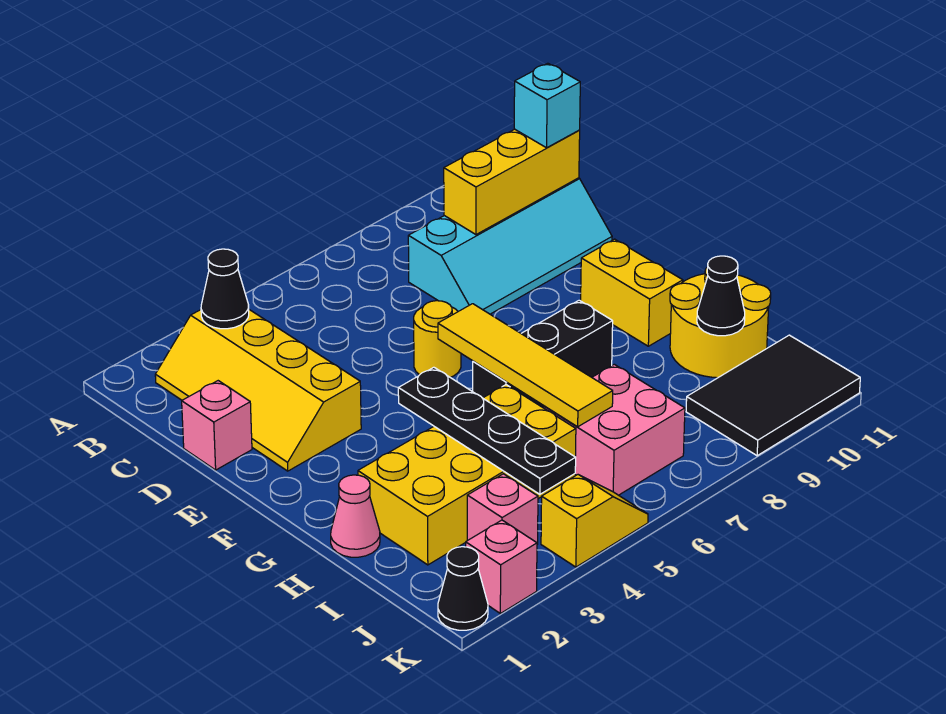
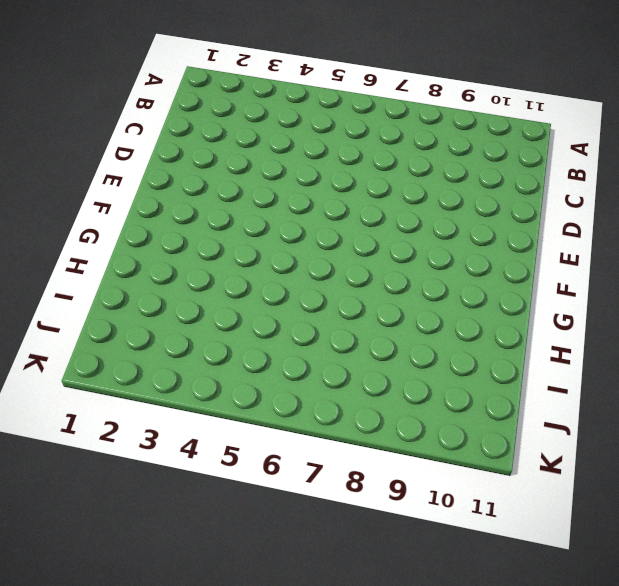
none -> yellow 2x4 slope [155,310,361,471]
none -> cyan 2x4 slope [408,178,612,314]
none -> pink 1x1 brick [182,381,252,470]

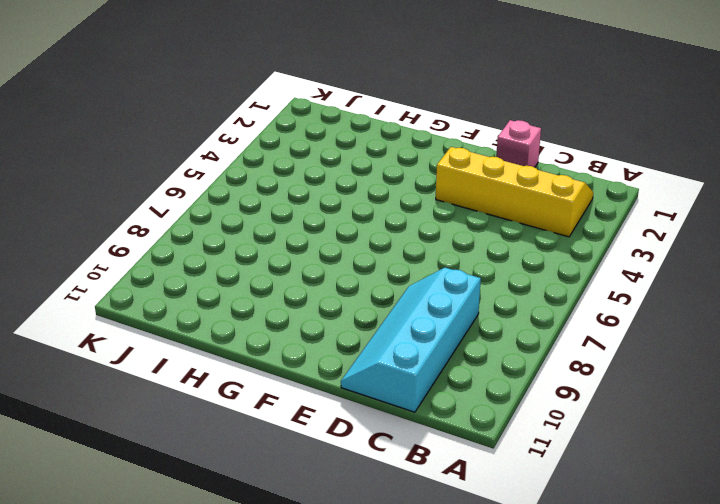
none -> yellow 1x1 round brick [414,301,461,377]
none -> yellow 1x2 brick [581,239,683,346]
none -> black 1x3 brick [473,300,613,407]

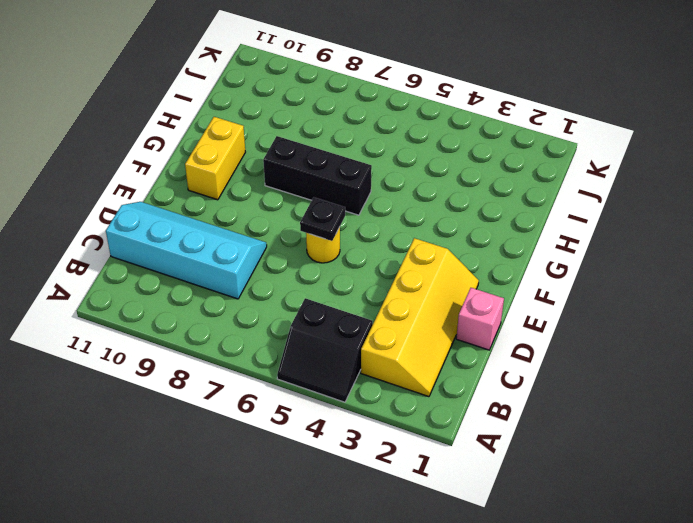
black 2x2 slope [277,298,373,402] -> none
black 1x1 plate [300,197,345,241] -> none
none -> pink 1x1 cone [331,475,380,557]
none -> yellow 2x4 brick [358,385,576,565]
none -> yellow 2x2 round brick [670,267,771,378]

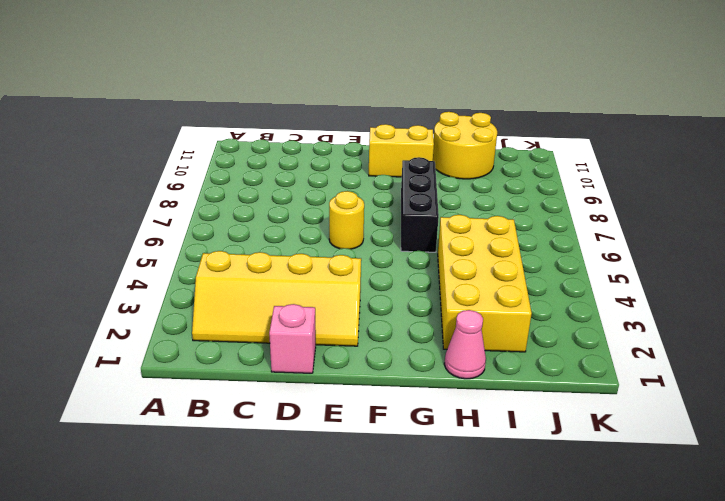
none -> cyan 2x4 slope [408,178,612,314]
none -> pink 2x2 brick [543,364,685,495]
none -> pink 1x1 brick [467,474,538,544]

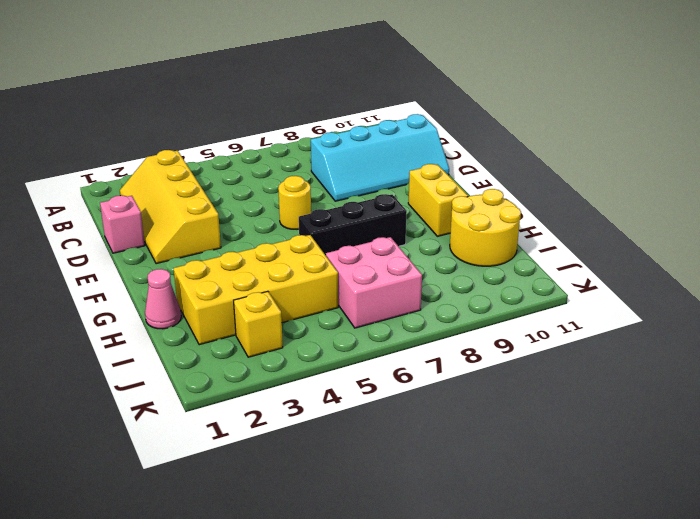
yellow 1x1 brick [234,291,283,357] -> pink 1x1 brick [467,474,538,544]
none -> black 2x3 tile [686,335,860,456]
none -> black 1x1 cone [438,547,488,630]
none -> pink 1x1 brick [466,520,537,613]

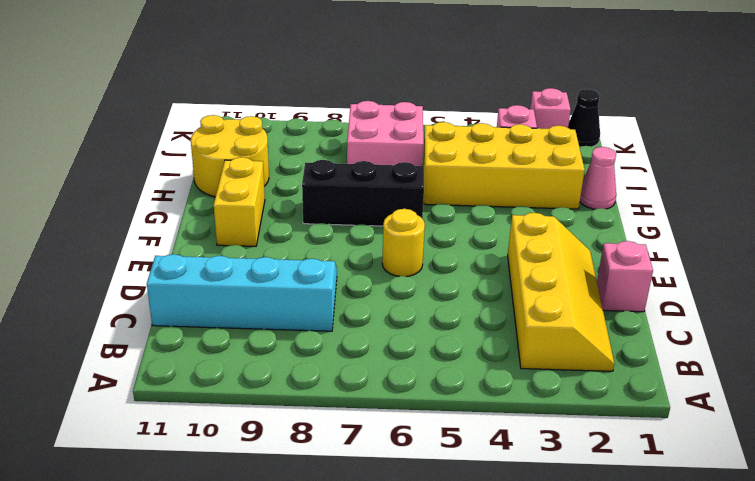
none -> black 2x3 tile [686,335,860,456]
none -> yellow 1x2 slope [541,475,648,567]
none -> black 1x1 cone [201,249,249,329]

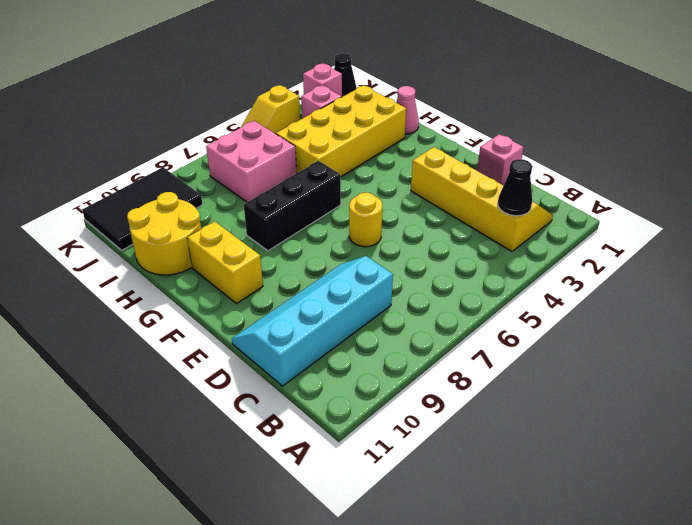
none -> yellow 1x3 brick [444,129,580,234]
none -> yellow 1x4 tile [438,304,613,427]
none -> black 1x4 plate [398,367,576,494]

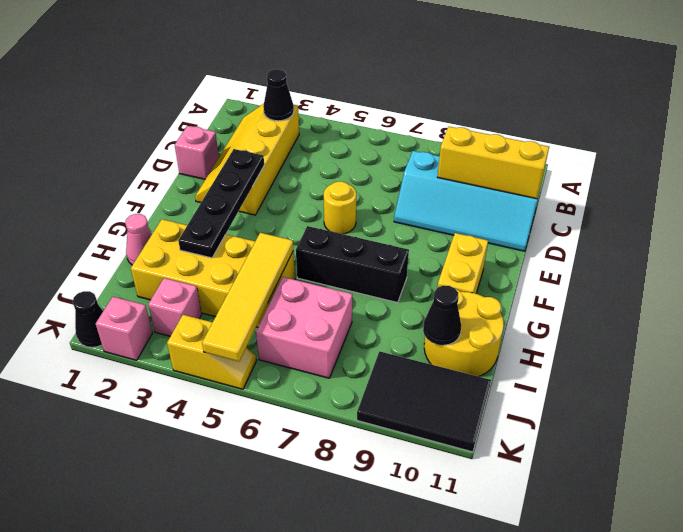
black 1x4 plate [178,149,264,258] -> black 1x4 plate moved to [398,367,576,494]
yellow 1x4 tile [202,233,293,361] -> yellow 1x4 tile moved to [438,304,613,427]
none -> cyan 1x1 brick [514,63,580,148]

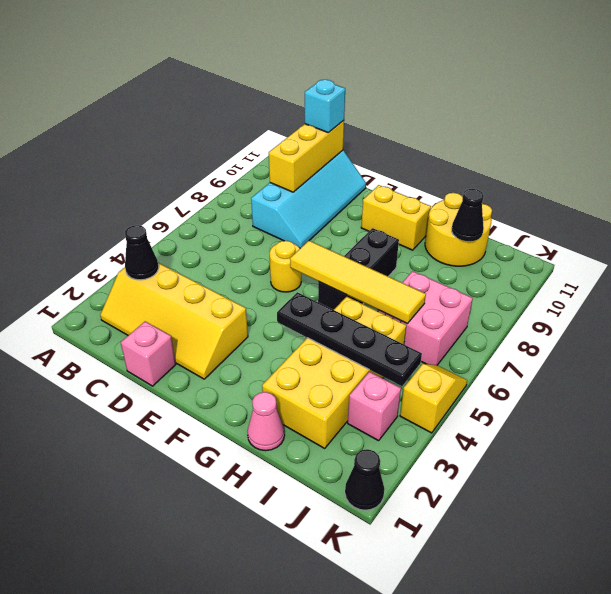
none -> black 2x3 tile [686,335,860,456]
none -> pink 1x1 brick [466,520,537,613]

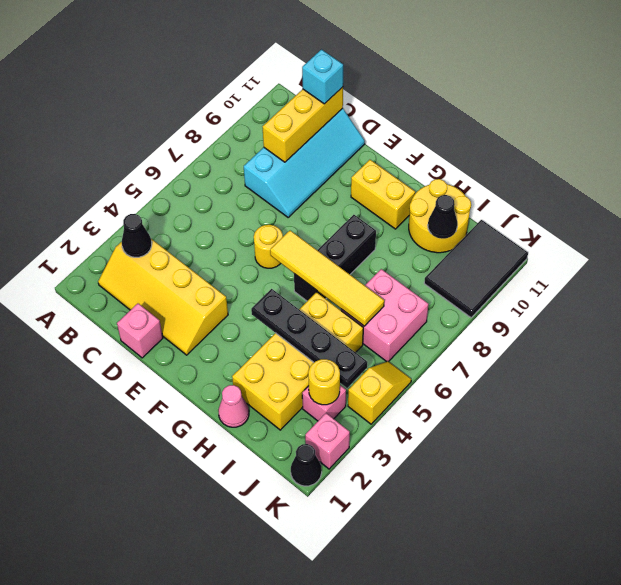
yellow 1x1 round brick [308,359,340,405] -> none

